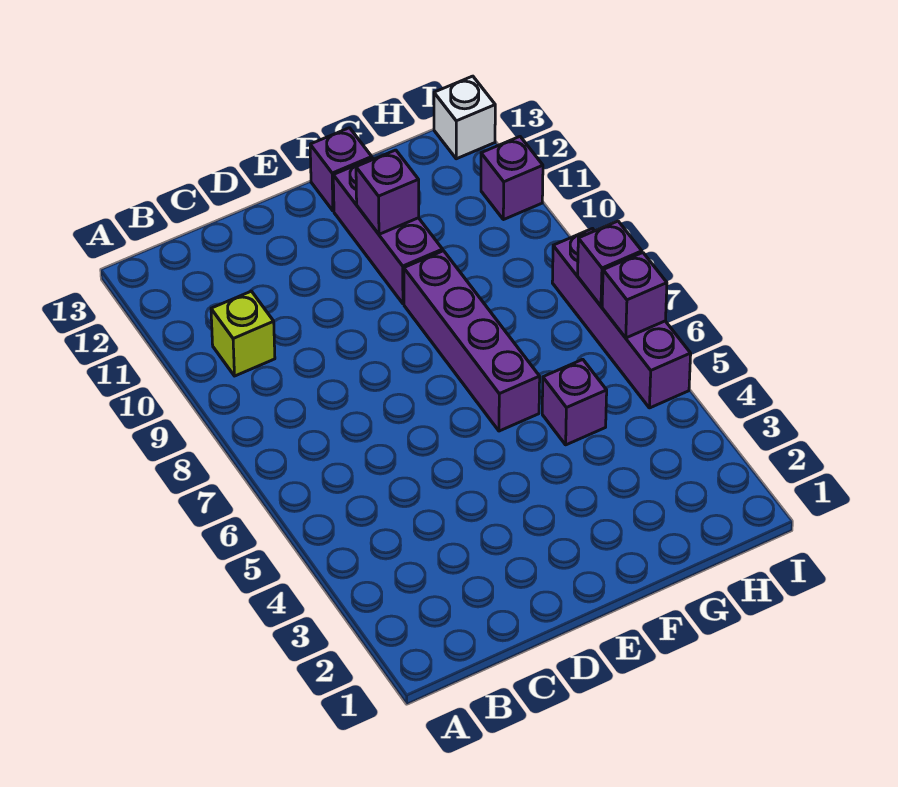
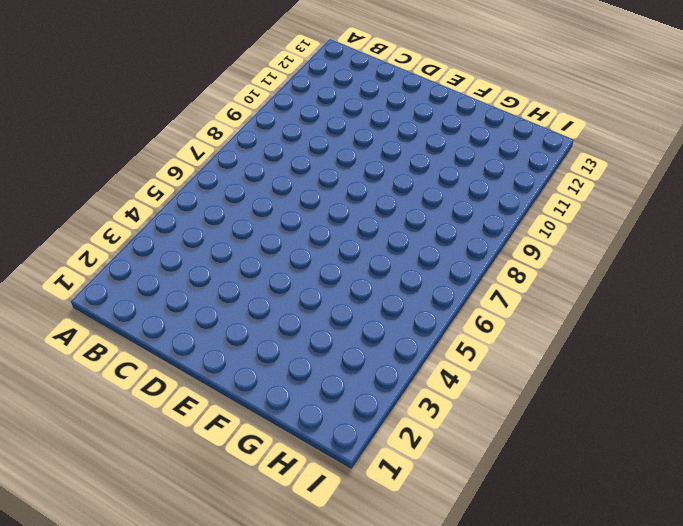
none -> lime 1x1 brick [211,291,275,376]
none -> purple 1x4 brick [404,251,540,431]

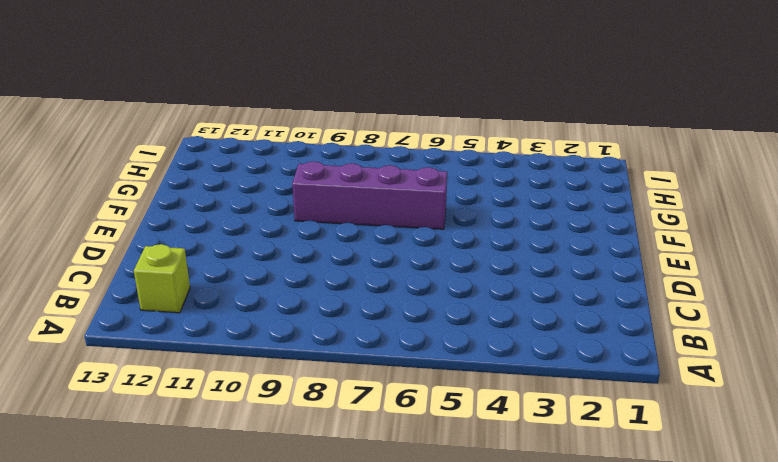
lime 1x1 brick [134,244,190,313] -> lime 1x1 brick moved to [211,291,275,376]
none -> purple 1x3 brick [333,158,443,304]
none -> purple 1x1 brick [310,128,372,211]

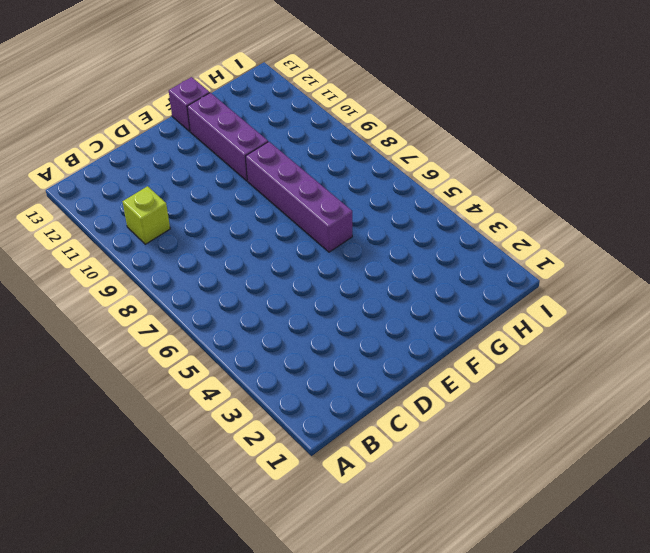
none -> purple 1x1 brick [542,359,607,445]
none -> purple 1x4 brick [552,229,691,408]

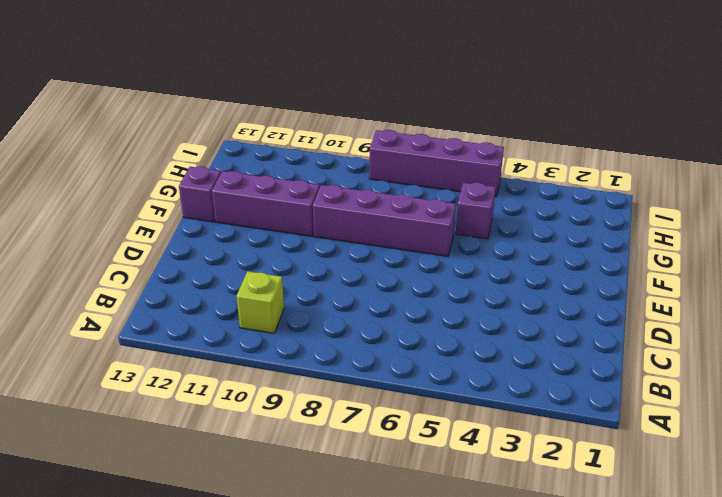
none -> purple 1x1 brick [481,137,543,220]
none -> white 1x1 brick [434,76,495,159]

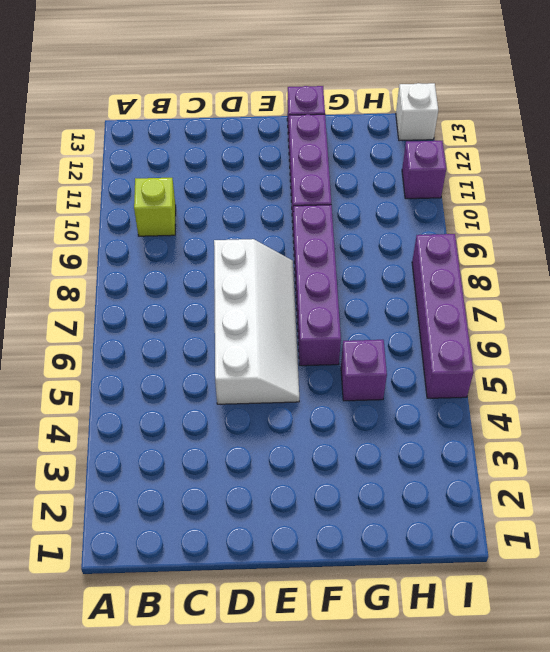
white 2x4 slope [214,239,299,404] -> none
none -> purple 1x1 brick [356,150,419,234]
none -> purple 1x1 brick [602,253,667,338]

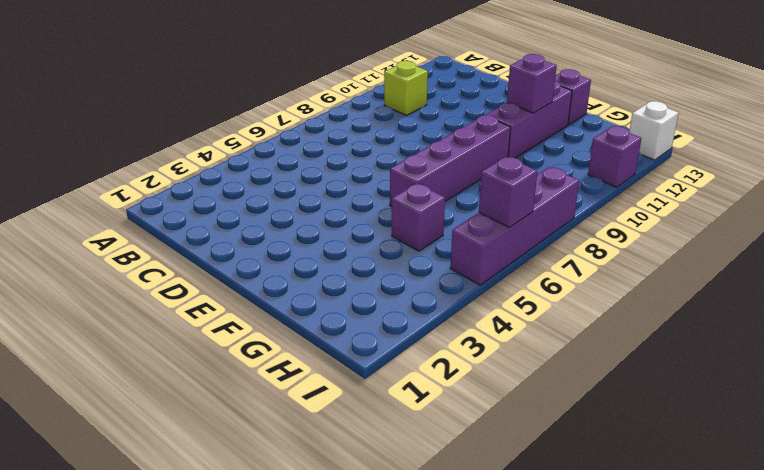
none -> purple 1x1 brick [578,221,642,306]

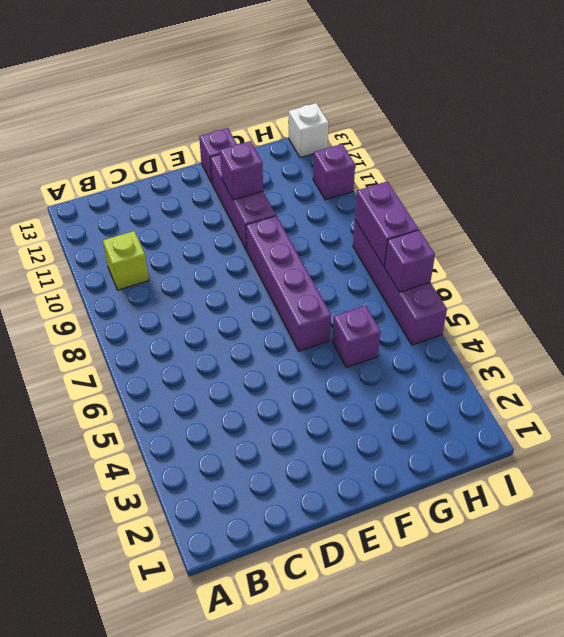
purple 1x2 brick [355,181,418,267] -> purple 1x1 brick [578,221,642,306]

